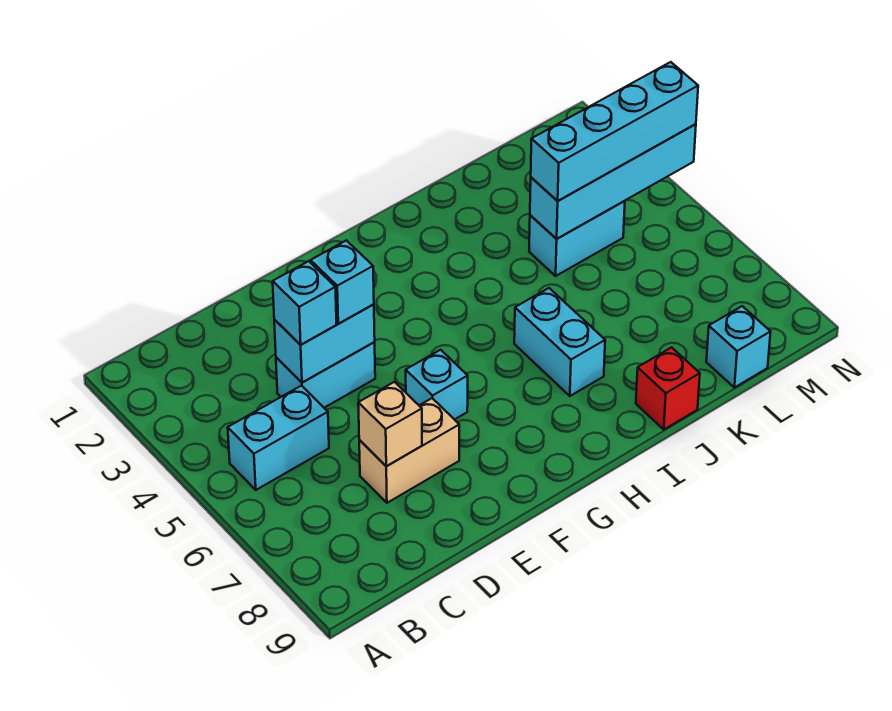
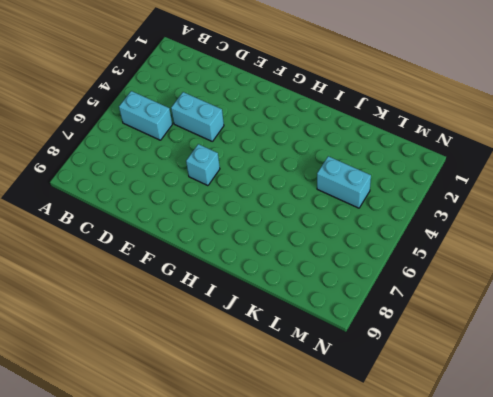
none -> tan 1x2 brick [359,398,459,503]
none -> cyan 1x2 brick [514,288,605,396]
none -> red 1x1 brick [636,347,700,429]

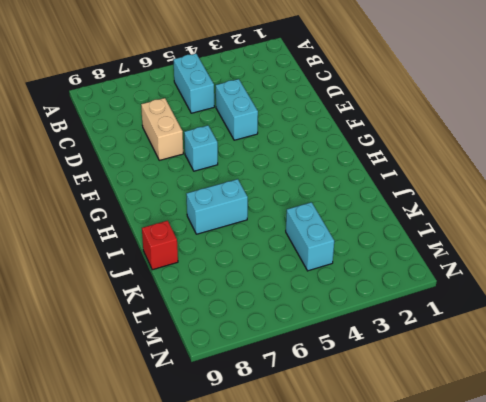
none -> cyan 1x1 brick [706,306,771,388]
none -> cyan 1x2 brick [274,304,375,383]
none -> tan 1x1 brick [358,382,422,466]

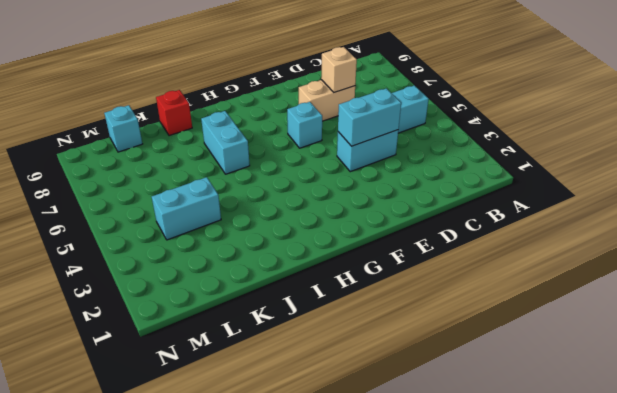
none -> cyan 1x4 brick [530,124,696,239]
none -> cyan 1x1 brick [273,261,337,345]
none -> cyan 1x1 brick [311,240,374,324]

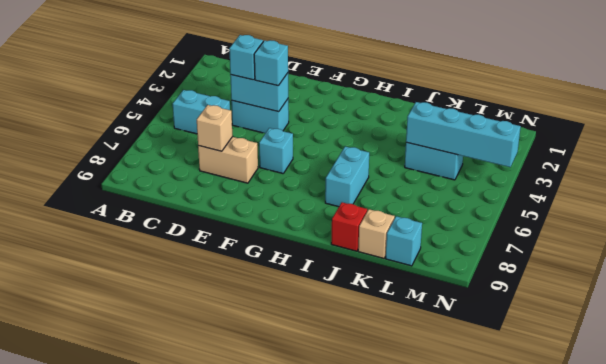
tan 1x1 brick [358,209,395,258] -> none
none -> cyan 1x4 brick [531,62,698,201]

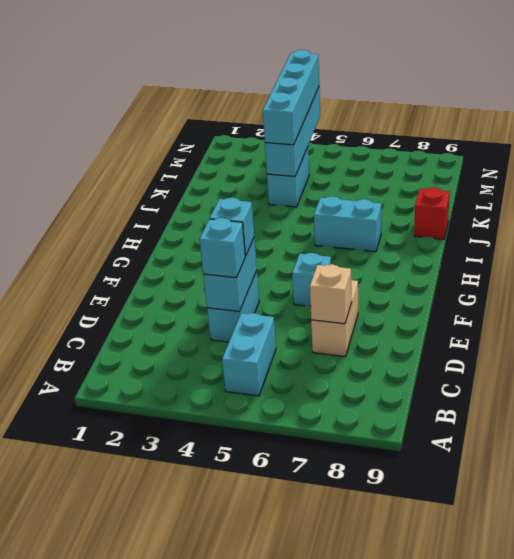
none -> cyan 1x1 brick [706,306,771,388]

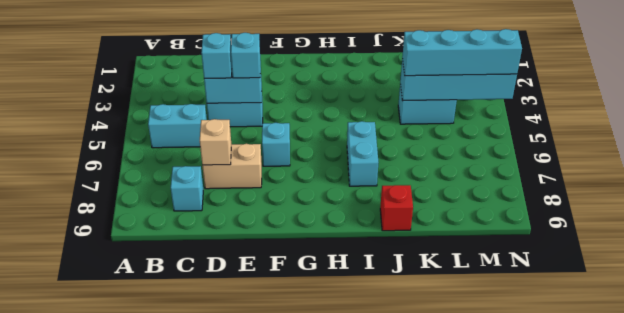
cyan 1x1 brick [171,166,203,211] -> cyan 1x1 brick moved to [706,306,771,388]

